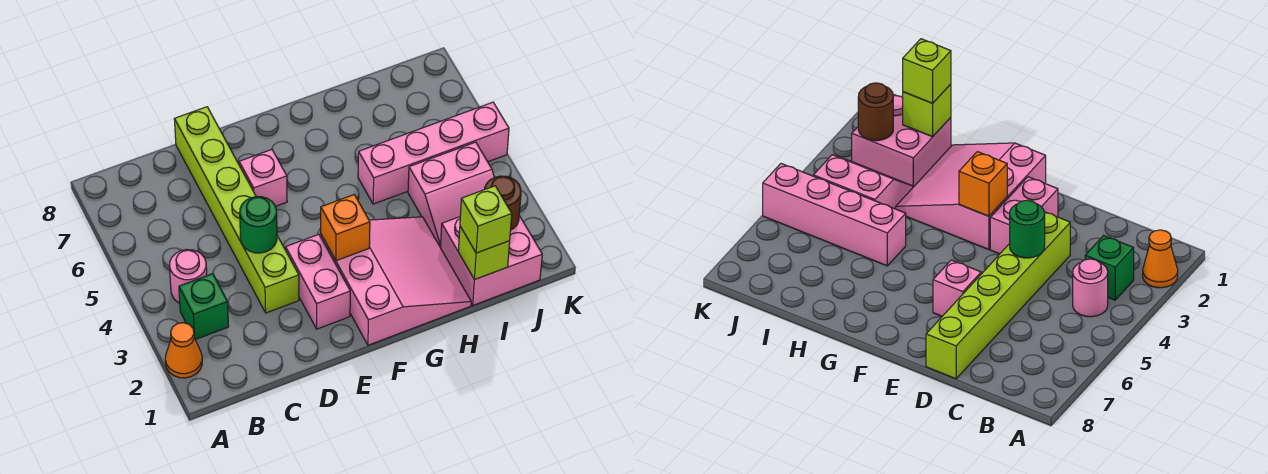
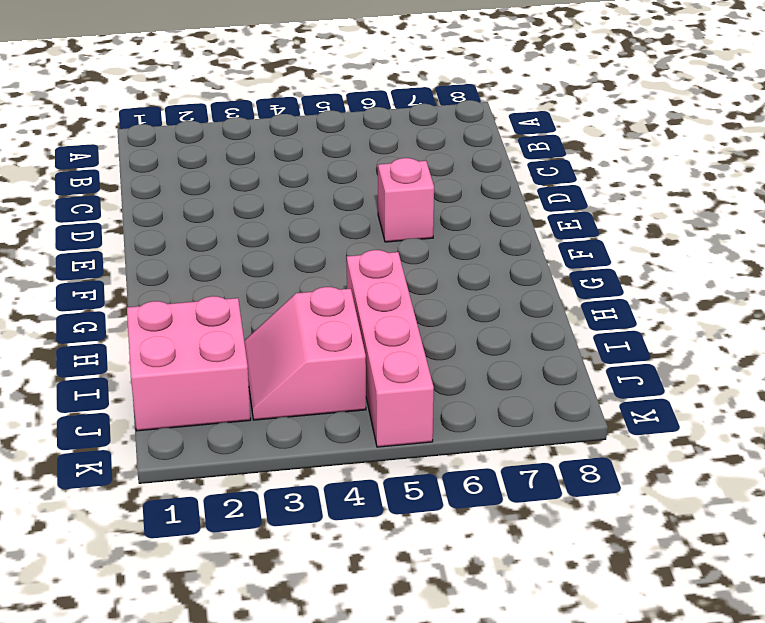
none -> orange 1x1 cone [165,323,202,378]
none -> green 1x1 brick [179,274,229,340]
none -> pink 1x1 round brick [169,249,207,303]

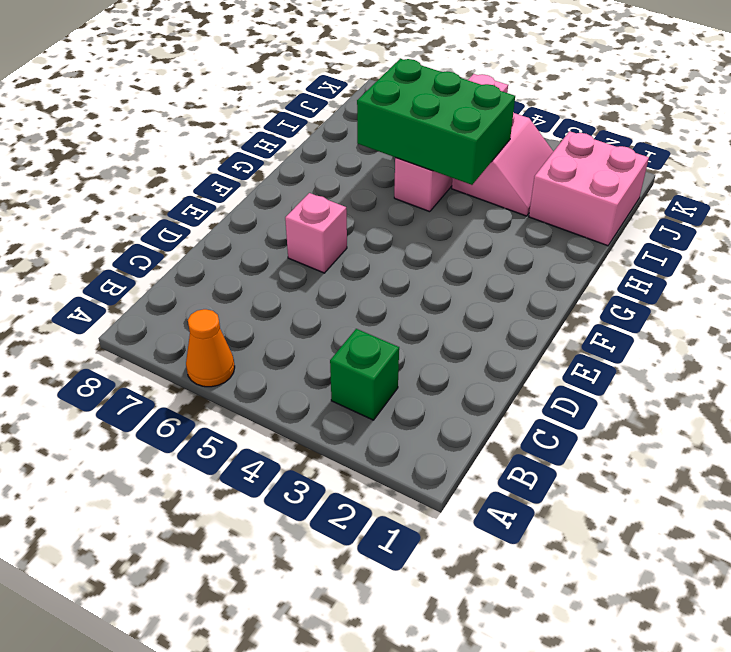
orange 1x1 cone [186,309,235,387] -> orange 1x1 cone moved to [165,323,202,378]
green 2x3 brick [357,59,515,185] -> none
none -> pink 1x1 round brick [169,249,207,303]
none -> lime 1x6 brick [174,107,299,313]
none -> pink 1x2 brick [286,234,350,329]

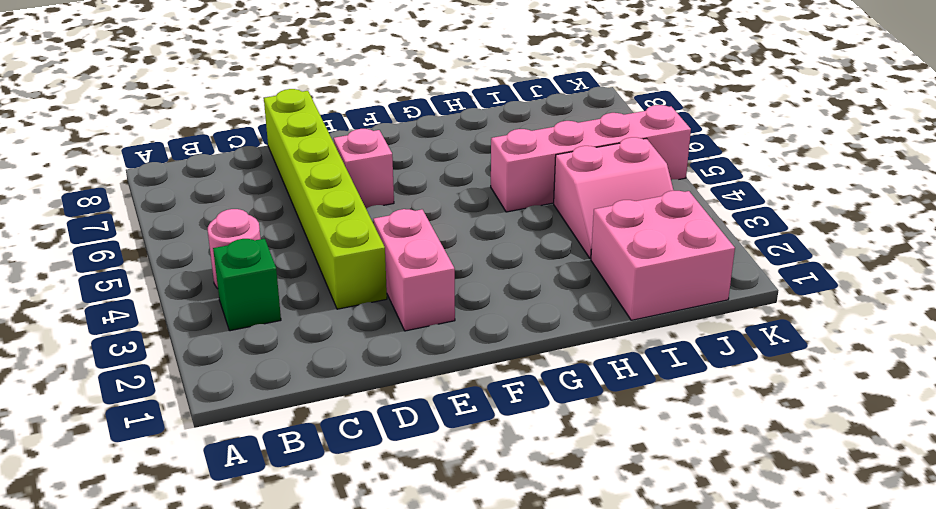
none -> orange 1x1 cone [165,323,202,378]
none -> pink 3x3 slope [321,217,471,345]
none -> green 1x1 round brick [240,197,277,253]

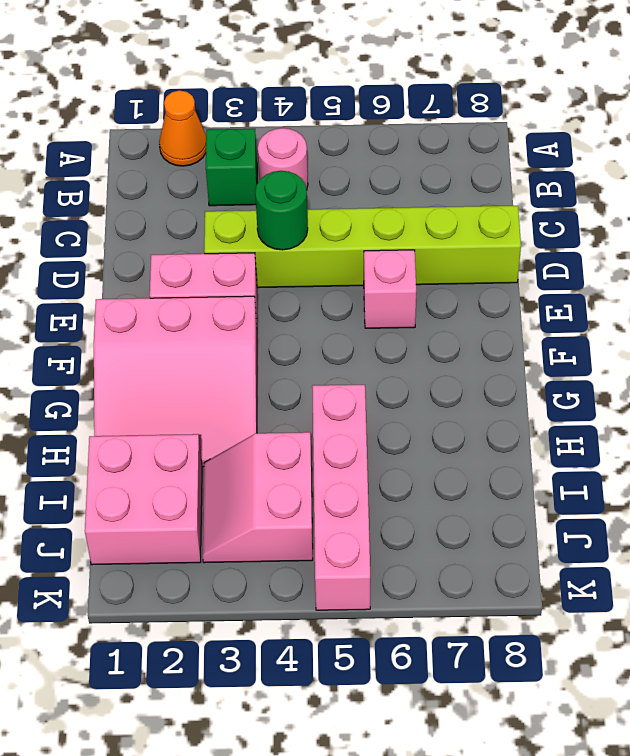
none -> orange 1x1 brick [321,195,370,261]
none -> lime 1x1 brick [458,226,510,280]
none -> brown 1x1 round brick [485,176,521,230]

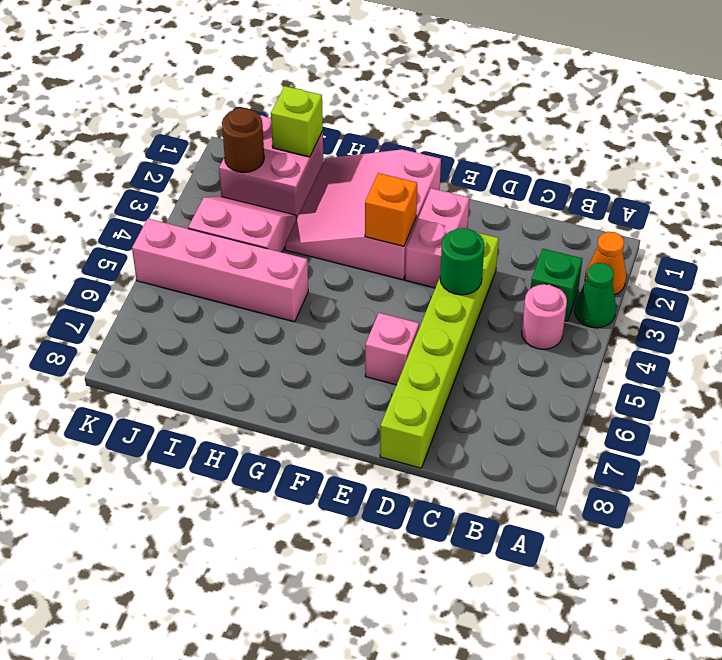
green 1x1 cone [574,263,616,328] -> none
none -> lime 1x1 brick [460,186,512,253]

